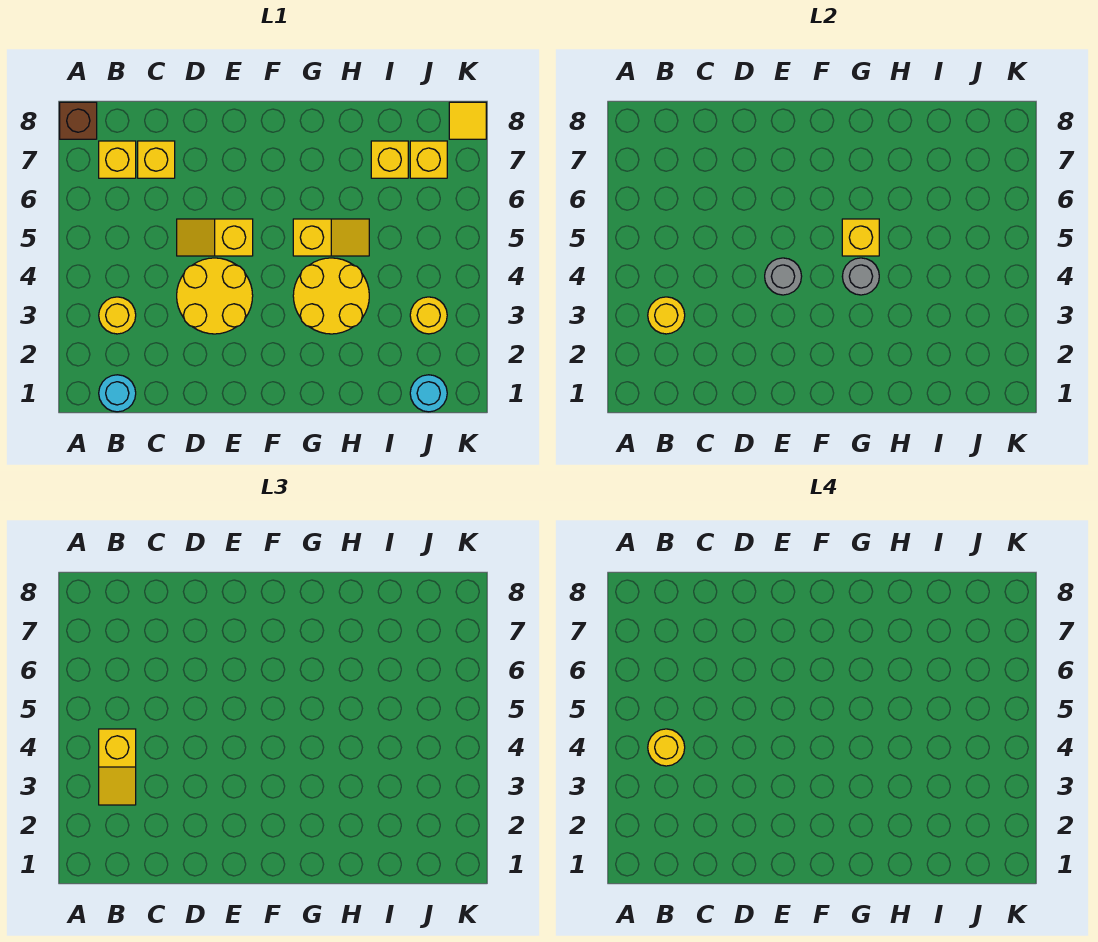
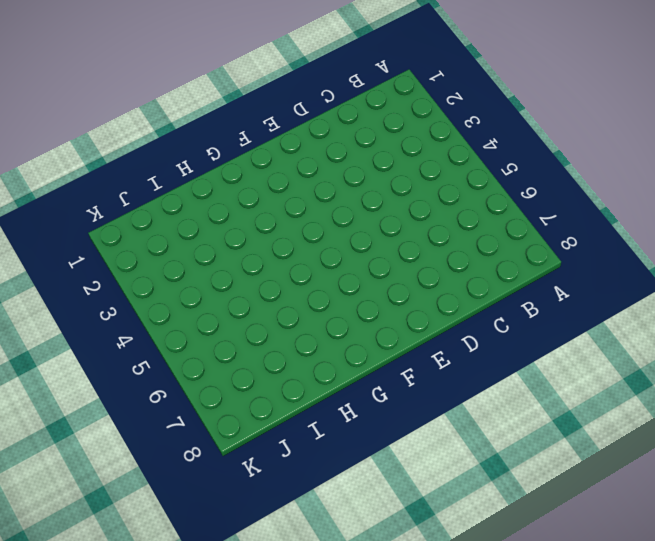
none -> brown 1x1 brick [60,102,97,139]
none -> cyan 1x1 round brick [99,375,136,412]
none -> yellow 1x1 round brick [99,297,136,334]

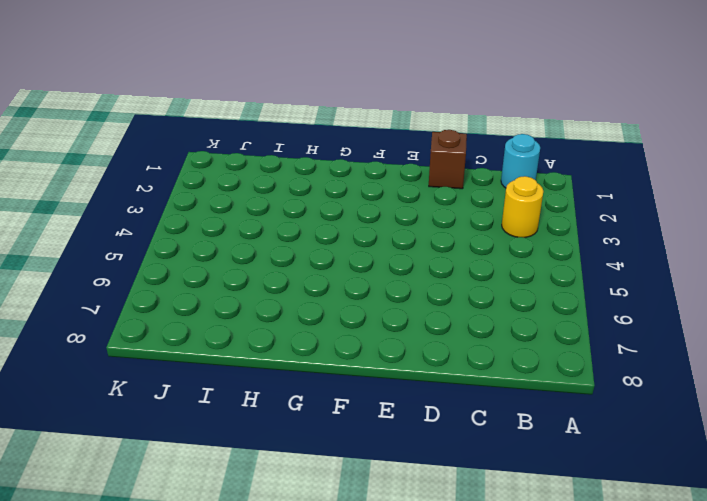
brown 1x1 brick [429,130,467,189] -> brown 1x1 brick moved to [60,102,97,139]
none -> yellow 1x1 brick [99,141,136,178]
none -> yellow 1x1 brick [138,141,175,178]
none -> yellow 2x2 round brick [177,258,253,334]

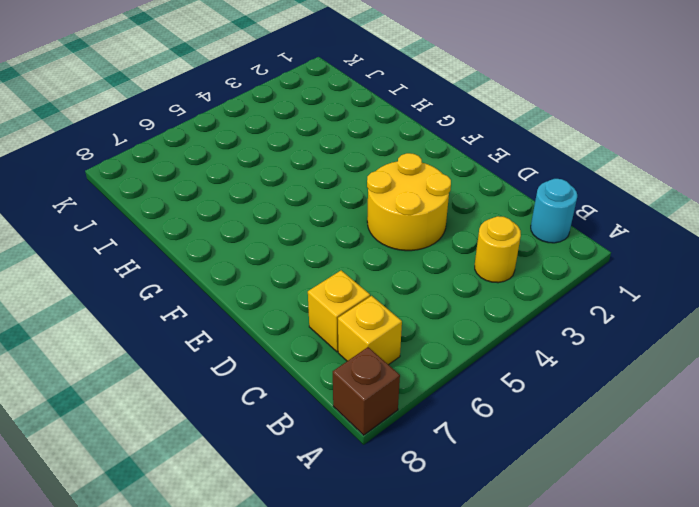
none -> yellow 1x2 slope [177,219,253,256]
none -> yellow 2x2 round brick [293,258,369,334]
none -> yellow 1x2 slope [293,219,369,256]

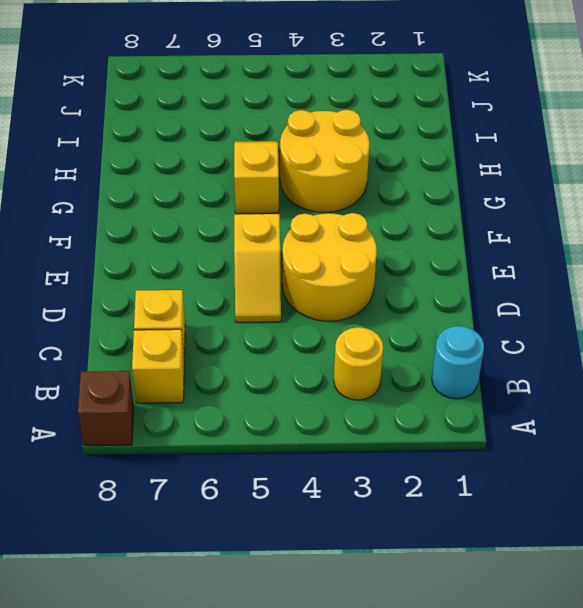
none -> yellow 1x1 brick [371,141,408,178]
none -> cyan 1x1 round brick [410,375,447,412]
none -> yellow 1x1 round brick [410,297,447,334]

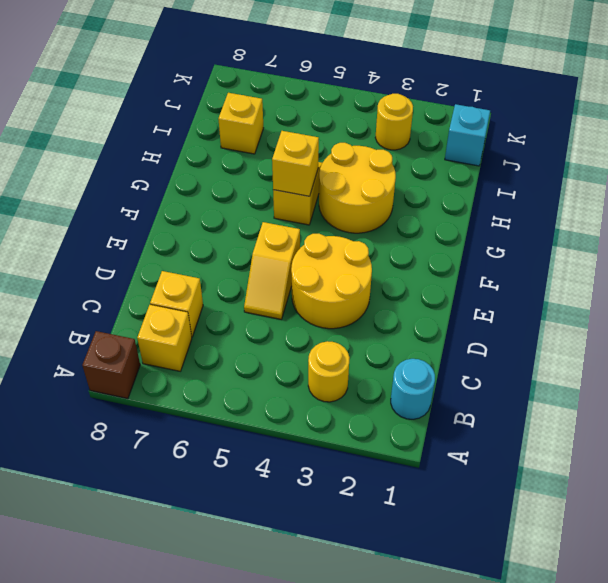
cyan 1x1 brick [445,104,490,166] -> cyan 1x1 round brick [410,375,447,412]
none -> yellow 1x1 brick [410,141,447,178]
none -> yellow 1x1 tile [449,102,486,139]
none -> yellow 1x1 round brick [648,297,685,334]

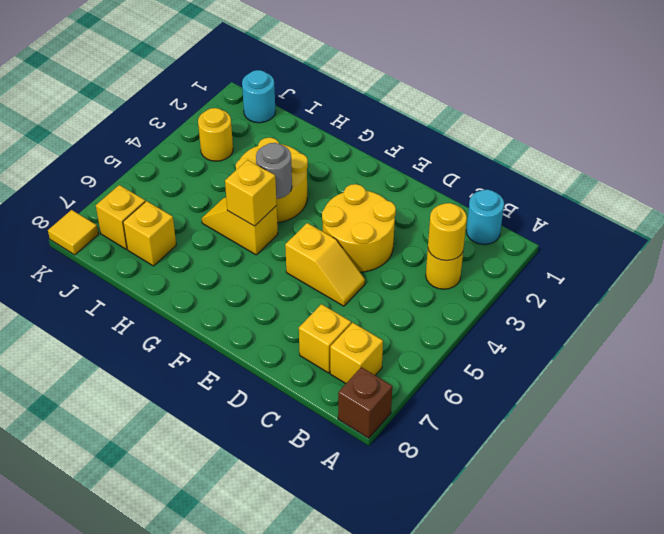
none -> grey 1x1 round brick [765,258,802,295]
none -> yellow 1x2 slope [99,729,136,805]
none -> yellow 1x1 round brick [648,729,685,766]

